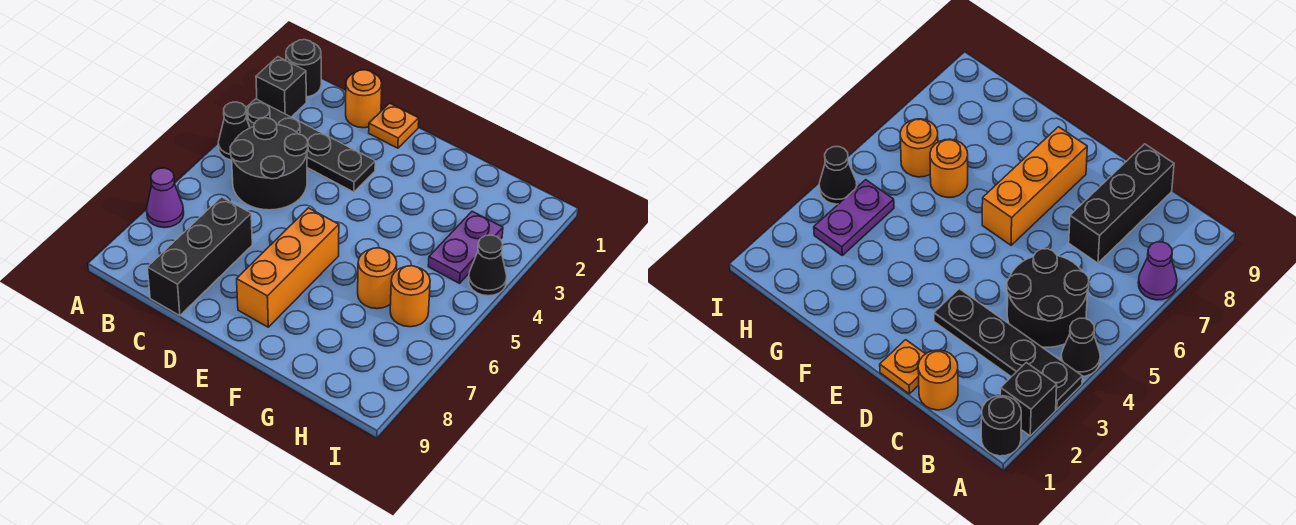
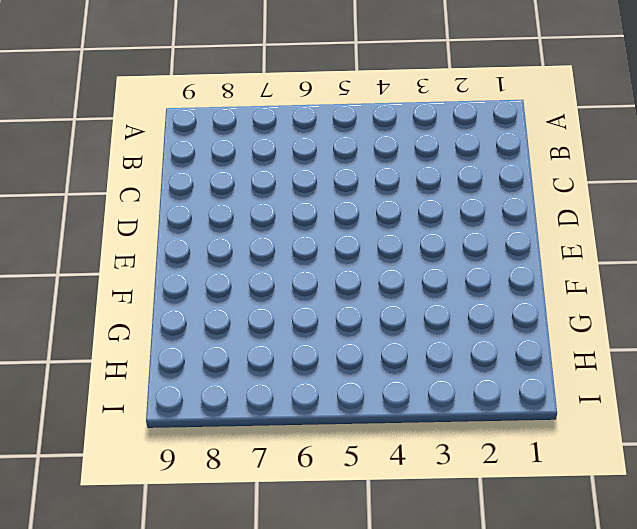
none -> black 1x1 round brick [286,40,321,97]
none -> black 1x1 brick [256,57,306,117]
none -> black 1x4 plate [246,99,375,192]

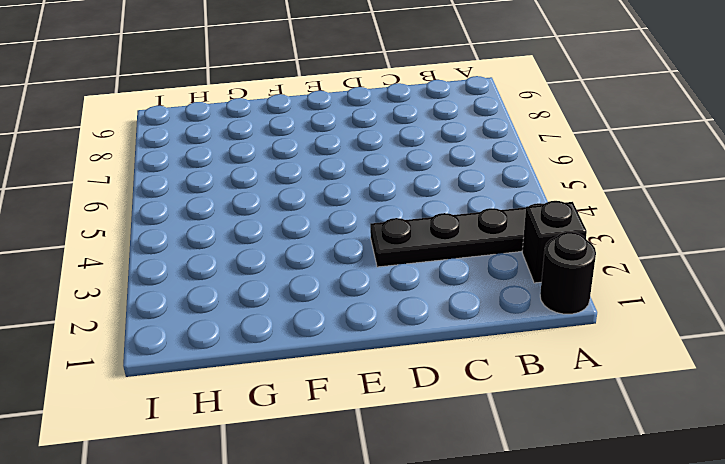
none -> black 1x1 cone [218,102,250,160]
none -> purple 1x1 cone [147,168,184,228]
none -> black 2x2 round brick [230,118,308,210]

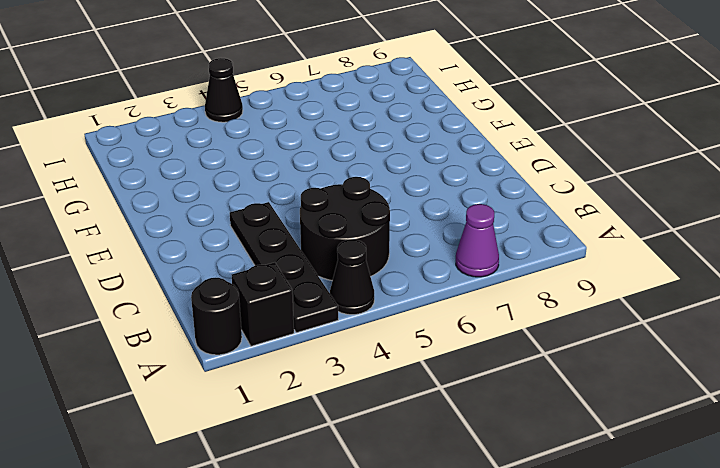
none -> orange 1x1 round brick [346,70,382,128]
none -> black 1x3 brick [147,197,252,316]
none -> orange 1x1 plate [369,103,419,148]

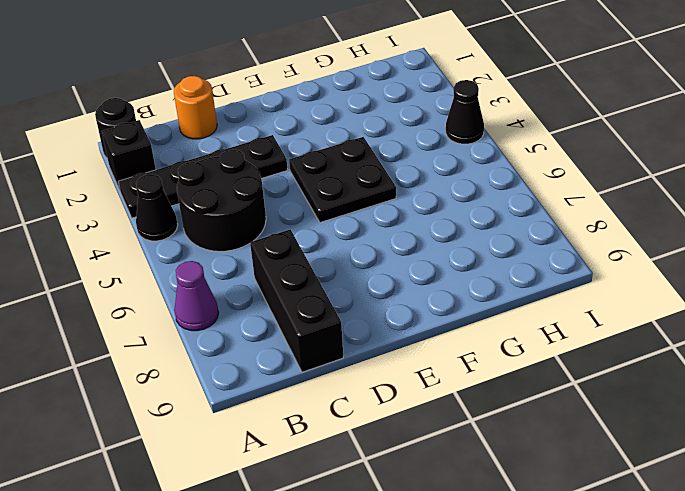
black 2x2 plate [289,137,396,223] -> none
none -> orange 1x1 plate [369,103,419,148]
none -> orange 1x3 brick [237,208,339,327]
none -> orange 1x1 round brick [358,248,397,309]

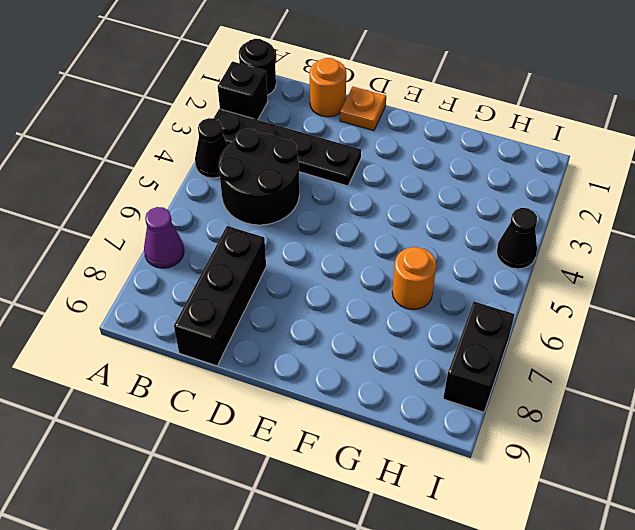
black 1x2 brick [443,302,515,412] -> none
none -> orange 1x3 brick [237,208,339,327]
none -> purple 1x2 plate [428,211,503,283]
none -> orange 1x1 round brick [390,266,430,327]

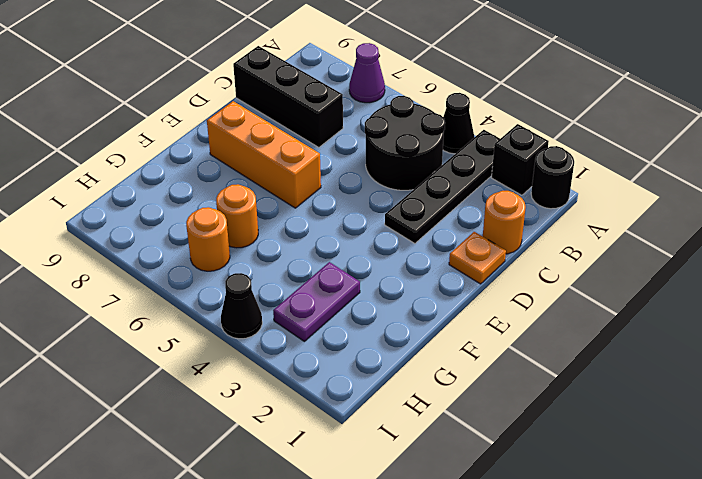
purple 1x2 plate [273,262,360,341] -> purple 1x2 plate turned to [428,211,503,283]

